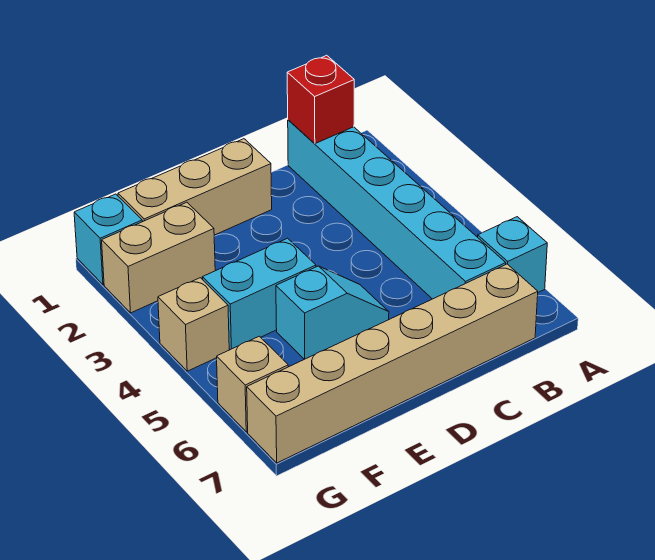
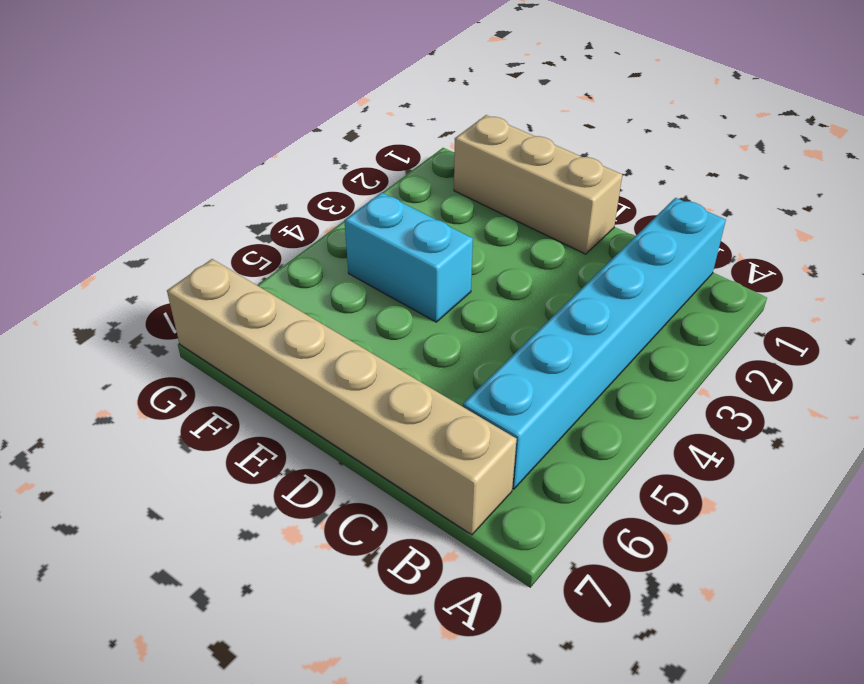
none -> cyan 1x1 brick [478,217,547,292]
none -> cyan 1x2 slope [276,266,389,359]

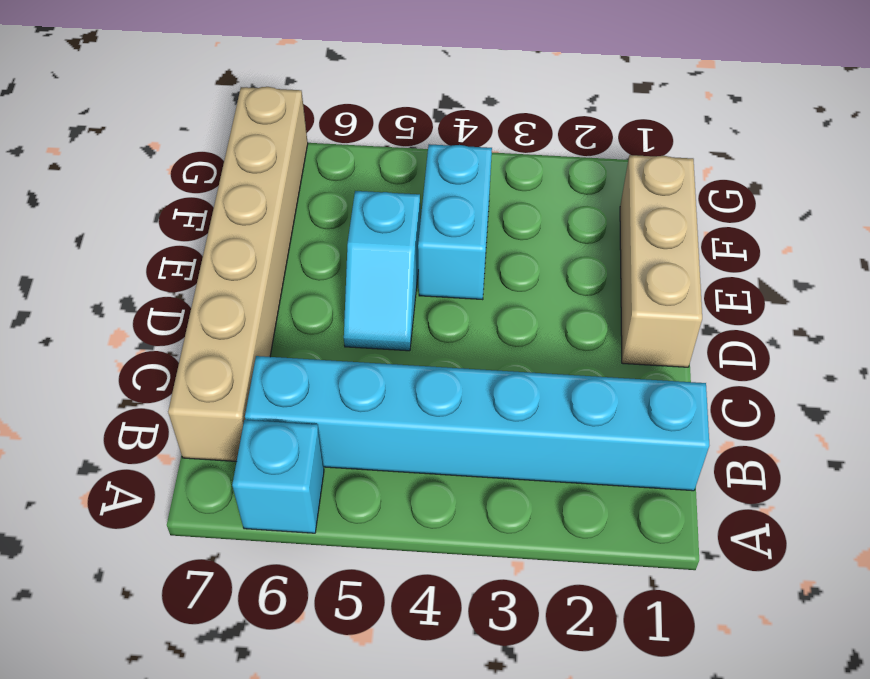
none -> tan 1x2 brick [102,202,215,313]
none -> cyan 1x1 brick [74,194,142,285]

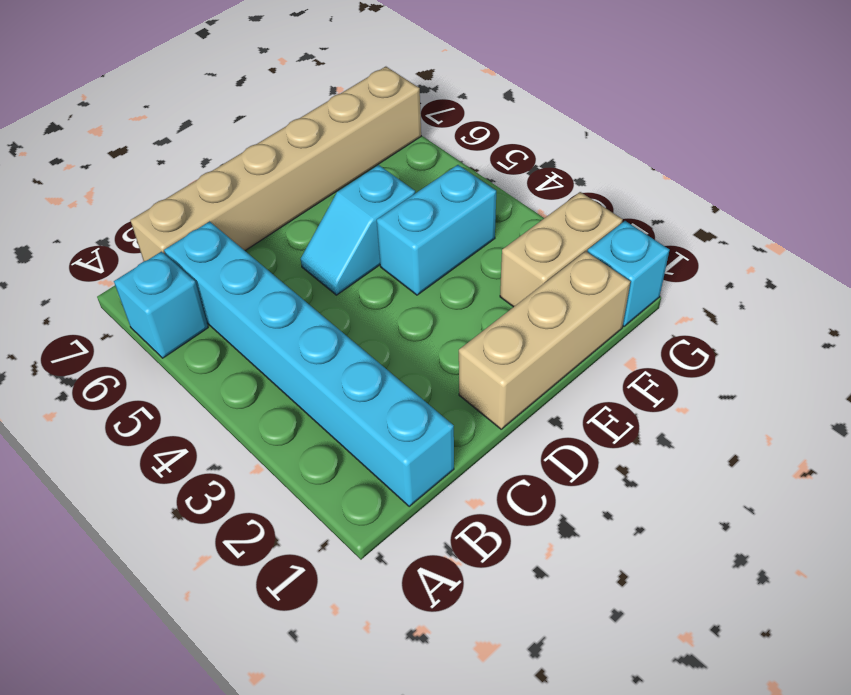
none -> tan 1x1 brick [158,278,229,371]
none -> tan 1x1 brick [217,336,288,432]

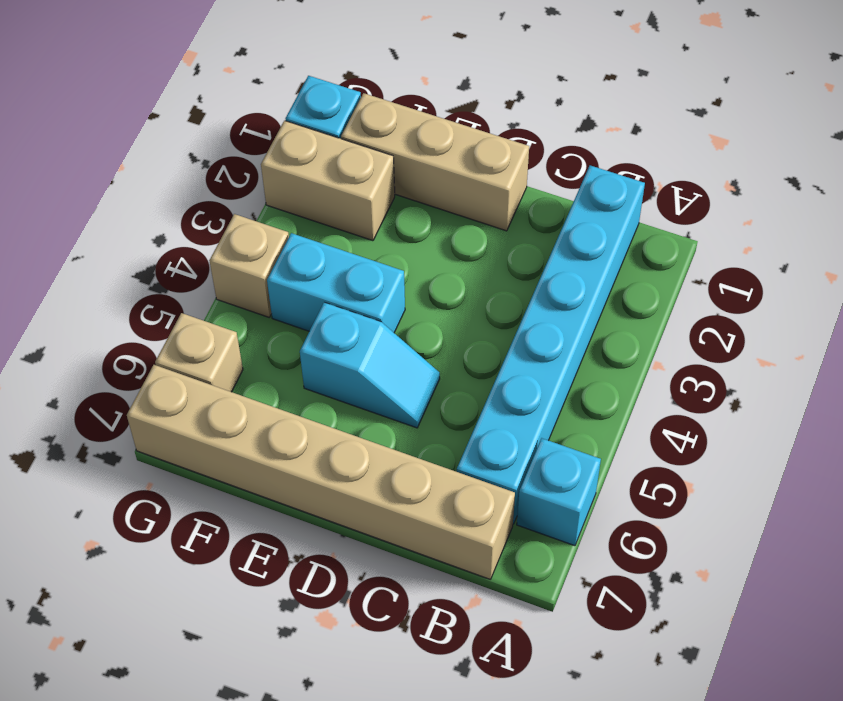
none -> red 1x1 brick [287,55,354,144]

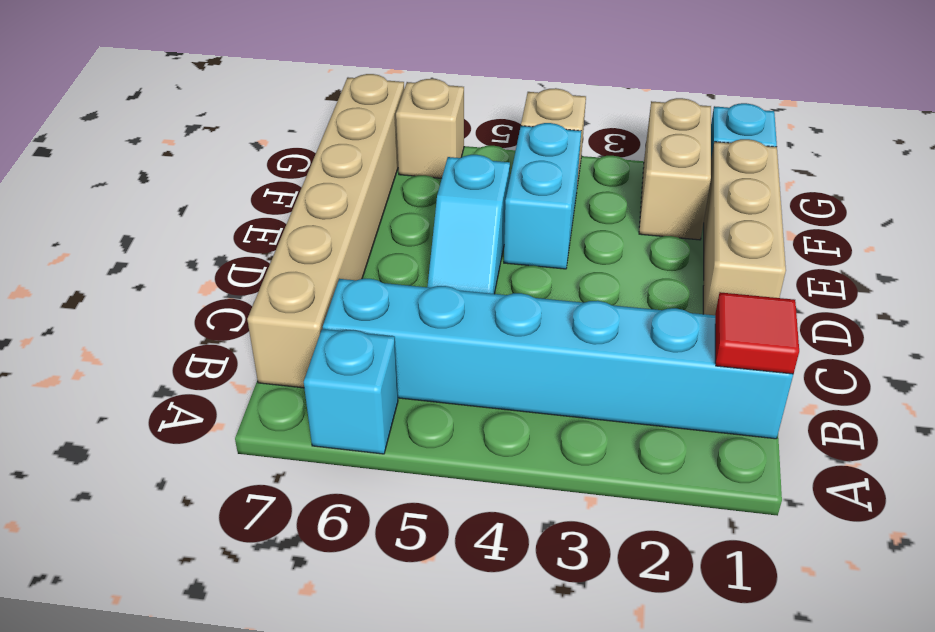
red 1x1 tile [715,292,799,374] -> red 1x1 brick [287,55,354,144]

